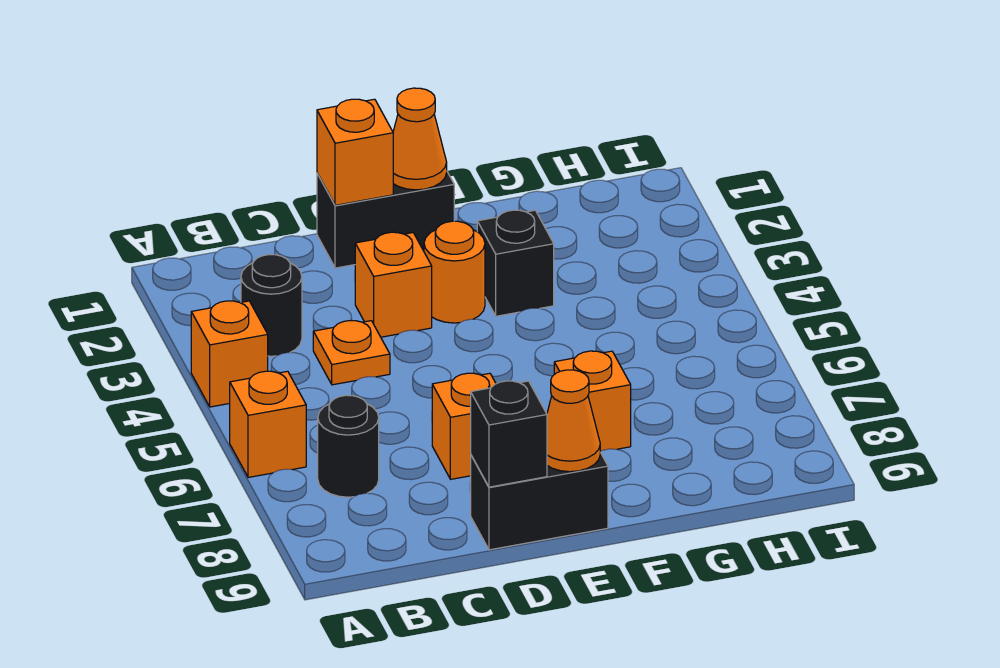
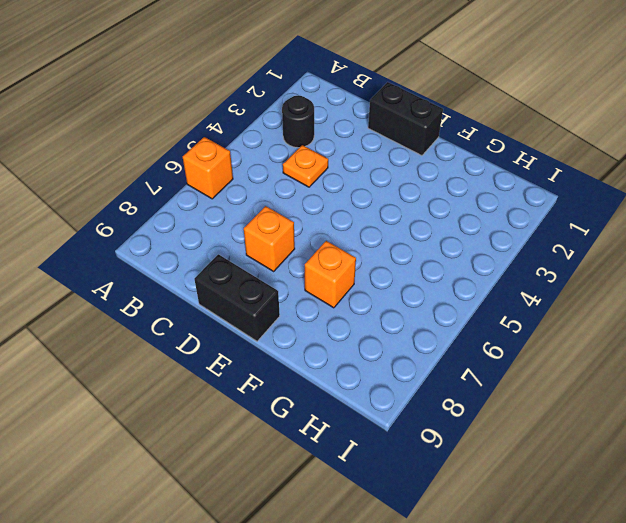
none -> orange 1x1 brick [191,301,268,407]
none -> black 1x1 round brick [318,395,379,497]
none -> orange 1x1 brick [355,232,432,337]

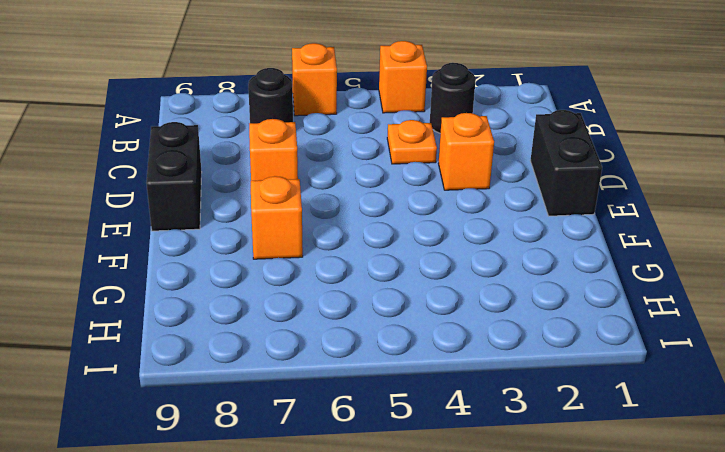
none -> orange 1x1 round brick [424,221,485,323]
none -> black 1x1 brick [477,210,554,316]
none -> orange 1x1 brick [317,99,393,205]

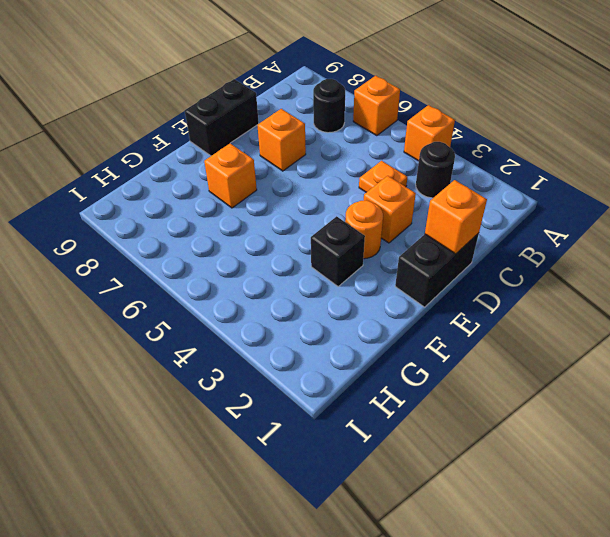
none -> black 1x1 brick [471,381,547,487]
none -> orange 1x1 cone [393,88,447,190]
none -> orange 1x1 cone [547,370,600,472]

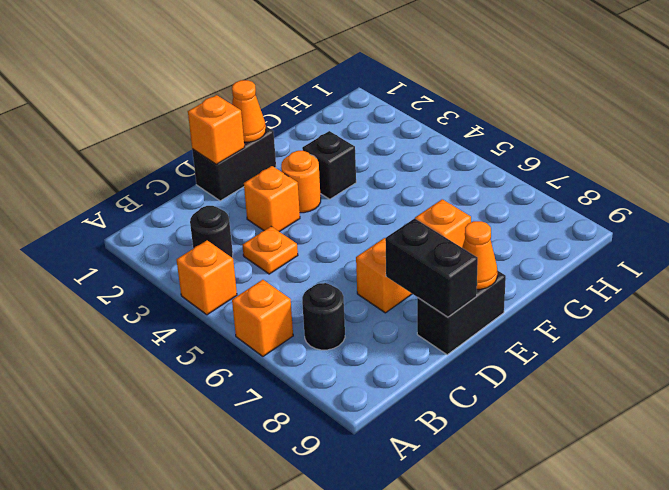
black 1x2 brick [385,218,478,317] -> black 1x1 brick [471,381,547,487]

